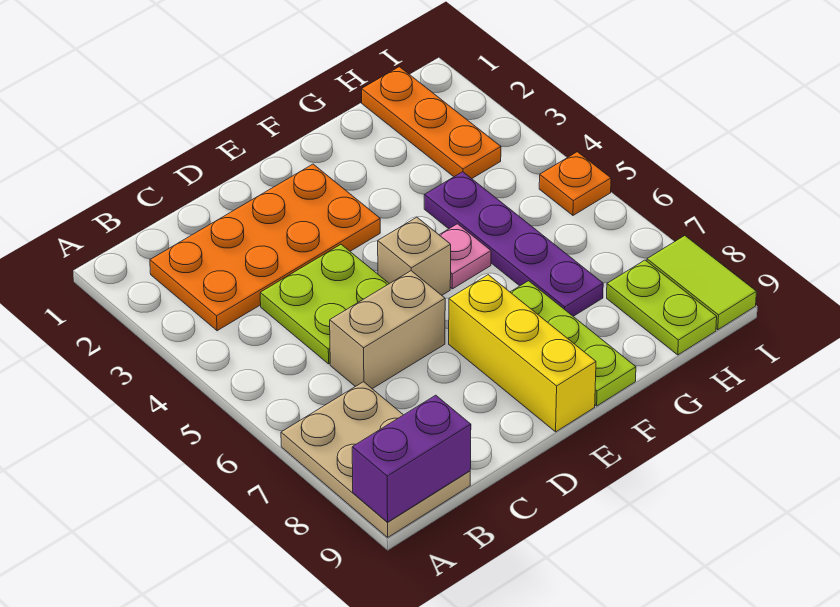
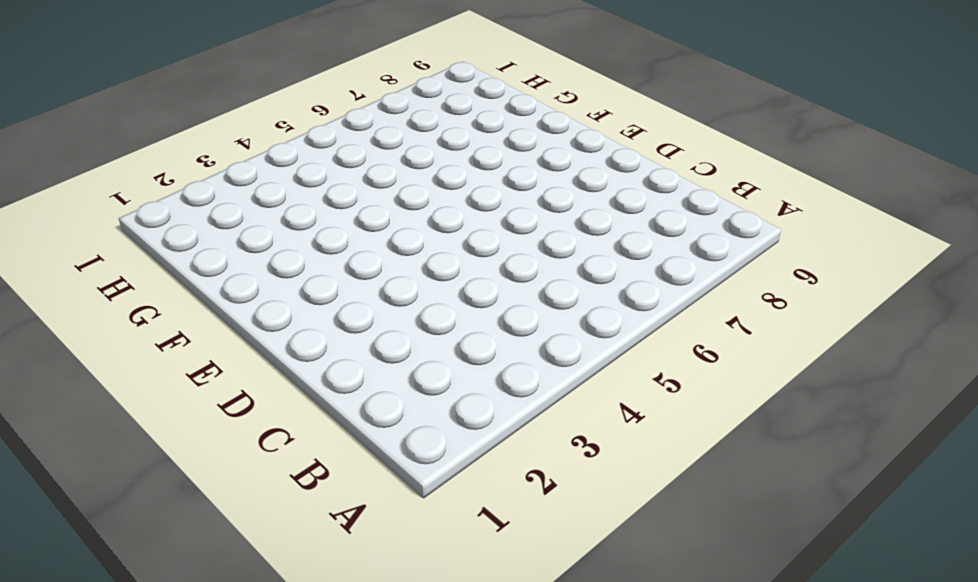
none -> tan 2x3 plate [281,382,470,537]
none -> orange 2x4 plate [150,164,380,331]
none -> lime 2x2 plate [260,245,389,364]

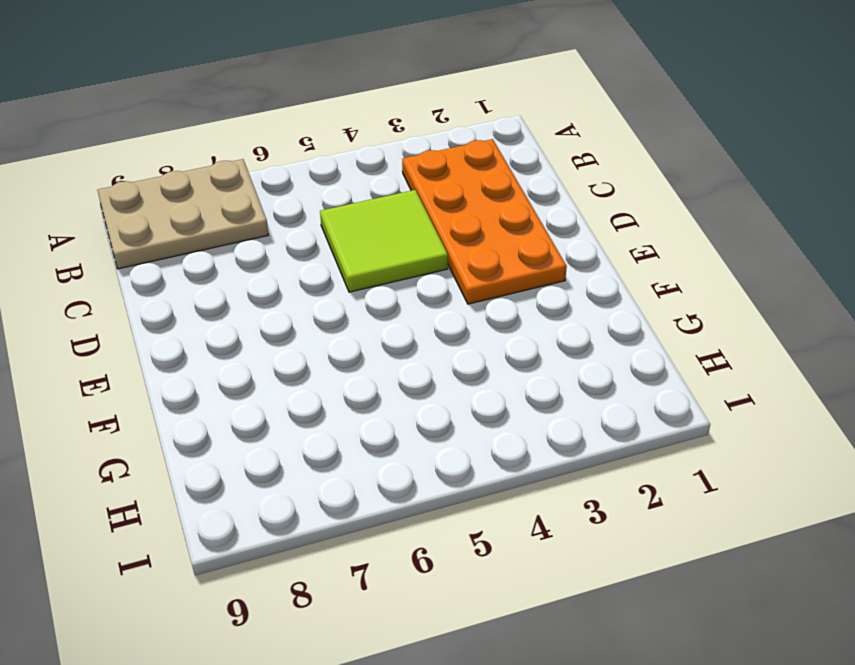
lime 2x2 tile [320,190,448,292] -> lime 2x2 plate [260,245,389,364]
none -> tan 1x2 brick [330,271,445,389]
none -> tan 1x1 brick [378,217,451,295]
none -> yellow 1x3 brick [449,275,596,432]

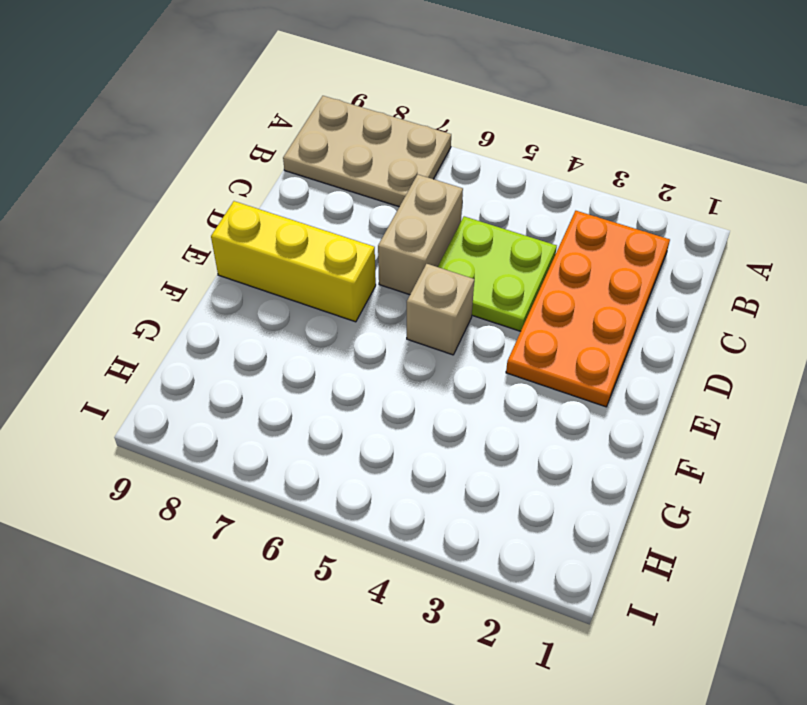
none -> pink 1x1 plate [440,224,491,289]
none -> lime 1x3 plate [510,281,636,406]
none -> purple 1x4 plate [424,172,603,316]

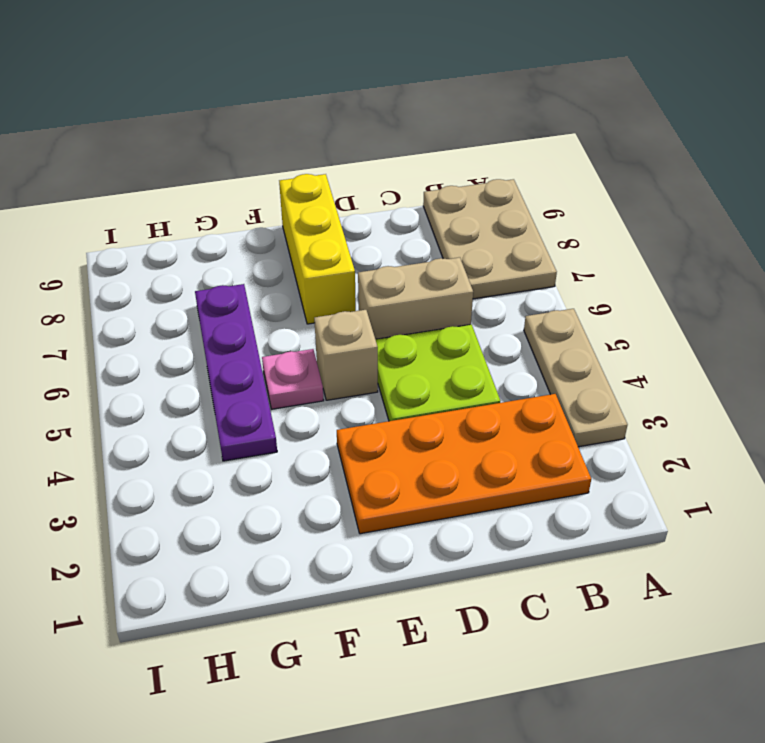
tan 1x3 plate [524,309,628,447] -> none
none -> lime 1x3 plate [510,281,636,406]
none -> orange 1x3 plate [362,67,501,179]
none -> lime 1x2 plate [607,260,717,355]

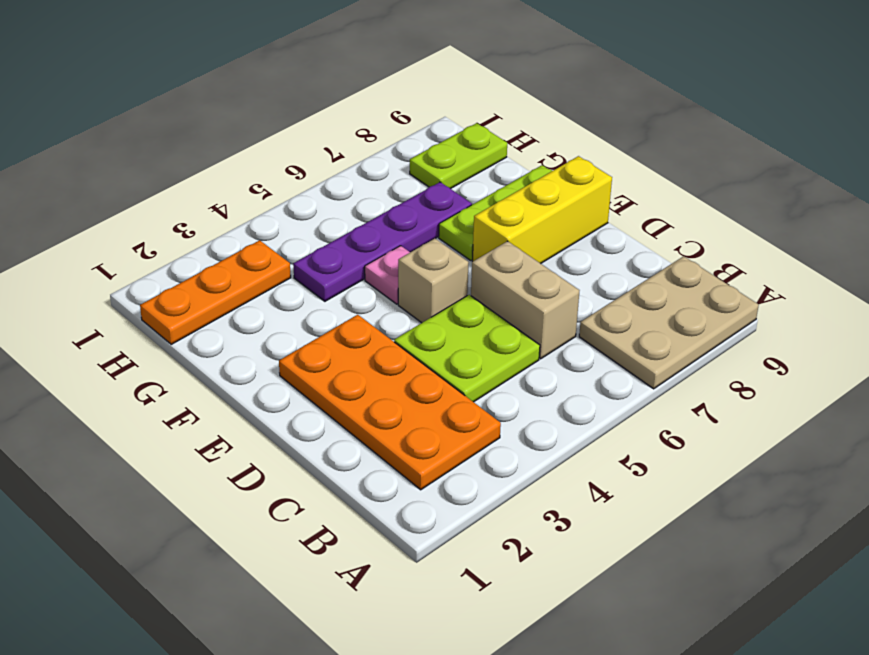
none -> orange 1x1 plate [539,152,611,215]
none -> lime 1x2 tile [647,236,756,330]
none -> purple 1x2 brick [352,395,471,522]

